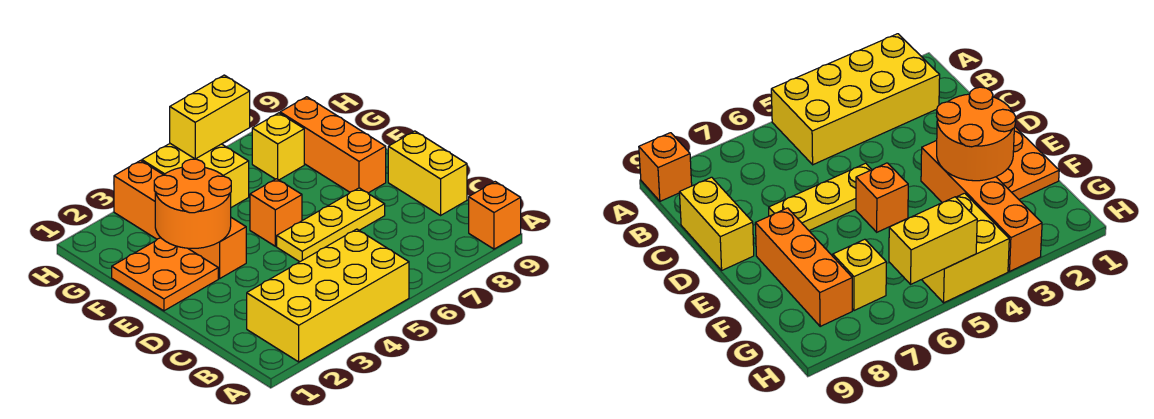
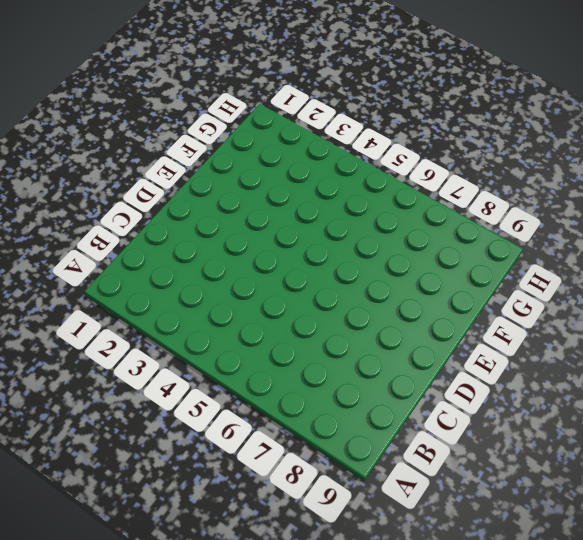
none -> yellow 2x4 brick [247,229,409,362]
none -> orange 1x1 brick [469,182,521,249]
none -> yellow 1x2 brick [388,131,467,215]

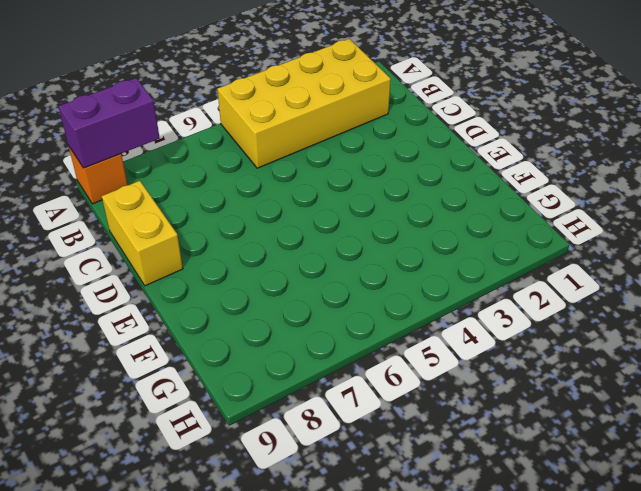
purple 1x2 brick [58,78,160,168] -> none
none -> yellow 1x3 plate [277,188,385,262]
none -> orange 2x2 plate [112,238,218,311]
none -> orange 1x4 brick [114,161,246,278]

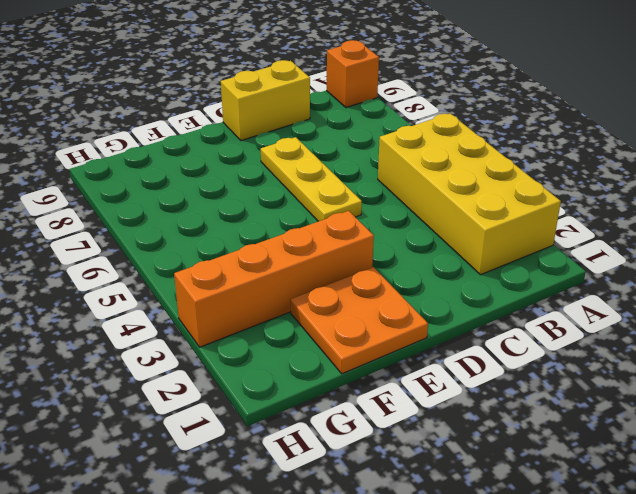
none -> orange 1x1 brick [250,179,302,246]
none -> orange 1x3 brick [280,97,386,193]
none -> yellow 2x2 brick [142,144,249,207]

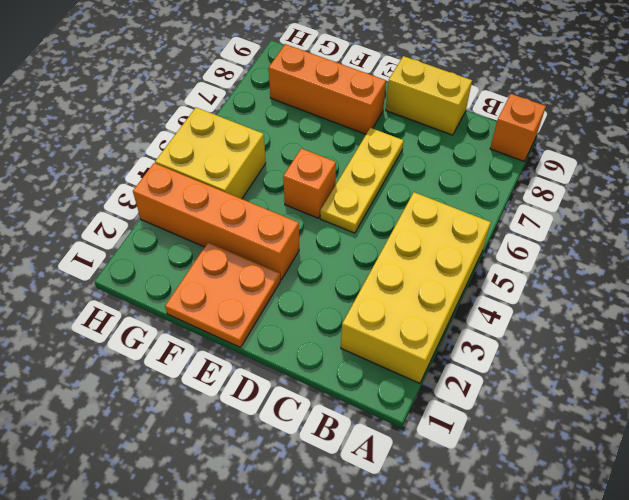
none -> yellow 1x1 brick [252,113,304,180]
none -> orange 2x2 round brick [154,159,231,248]
none -> yellow 1x2 brick [170,75,250,159]

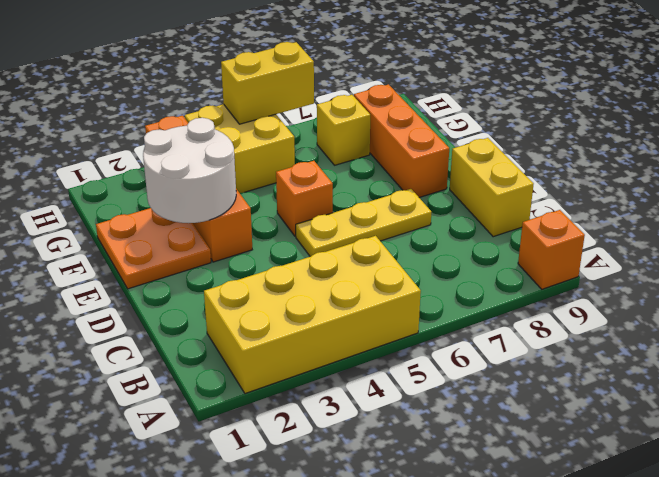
white 2x2 round brick [143,118,236,223] -> orange 2x2 round brick [154,159,231,248]

